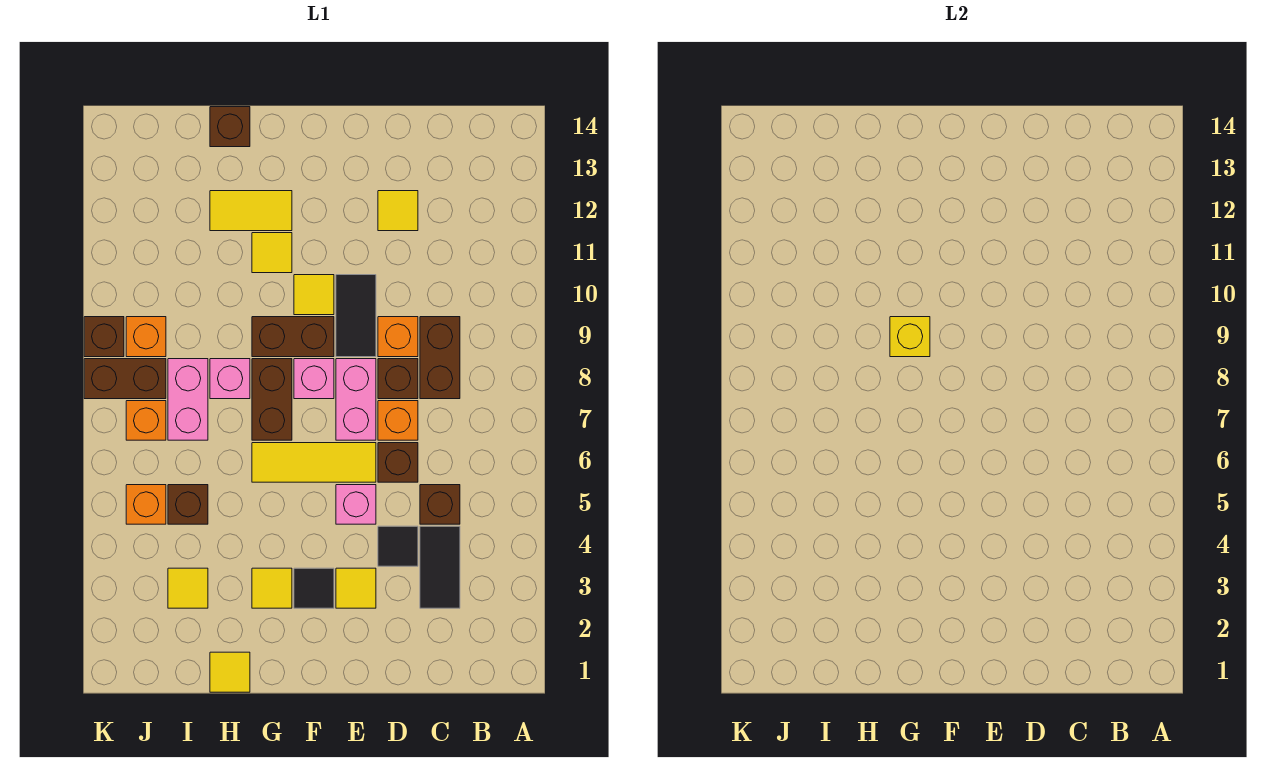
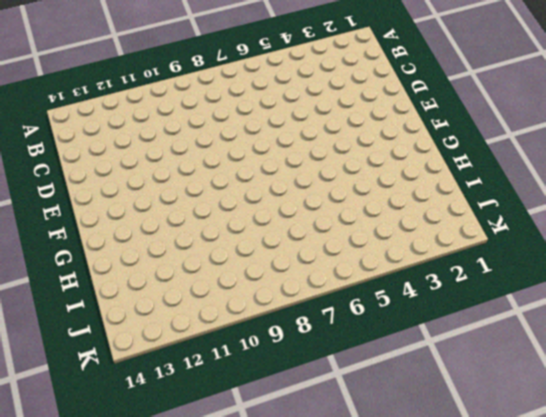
none -> black 1x2 tile [420,526,460,608]
none -> brown 1x1 brick [420,485,460,524]
none -> brown 1x2 brick [420,317,460,399]
none -> black 1x1 tile [378,526,418,566]

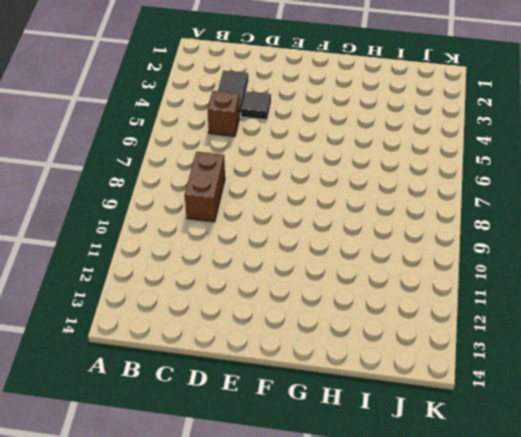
none -> brown 1x1 brick [378,443,418,482]
none -> orange 1x1 brick [378,401,418,440]
none -> brown 1x1 brick [378,359,418,399]
none -> orange 1x1 brick [378,317,418,357]

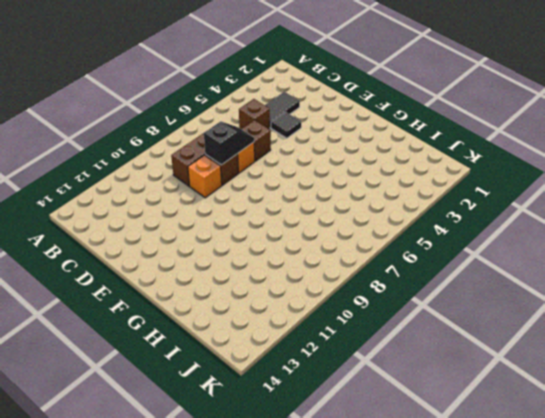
black 1x2 slope [204,121,254,165] -> none
none -> yellow 1x1 tile [378,191,418,231]
none -> yellow 1x1 tile [336,568,376,608]
none -> pink 1x1 brick [336,485,376,524]
none -> yellow 1x3 tile [252,443,376,482]

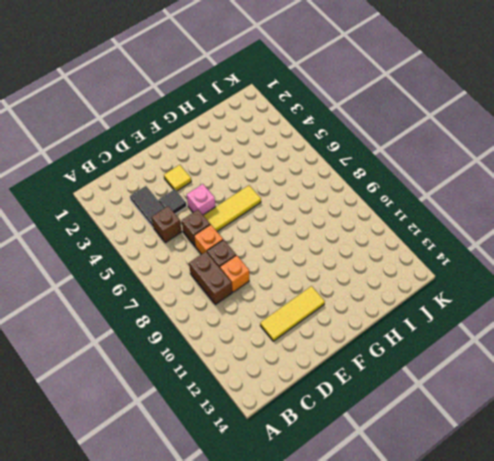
yellow 1x3 tile [260,286,325,341] -> yellow 1x1 tile [378,191,418,231]
none -> pink 1x2 brick [336,359,376,440]
none -> black 1x2 tile [336,275,376,357]
none -> black 1x1 tile [294,568,334,608]
none -> pink 1x1 brick [294,359,334,399]

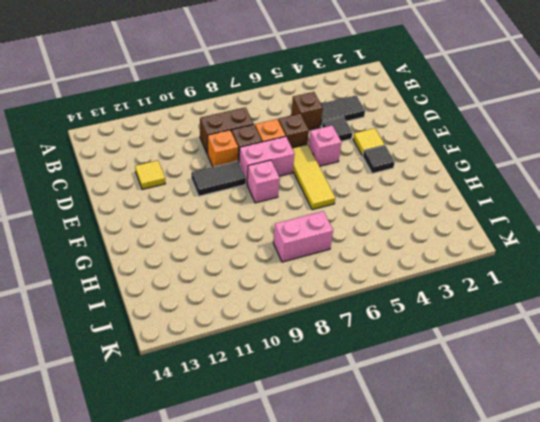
none -> brown 1x2 brick [252,317,334,357]
none -> yellow 1x1 tile [294,275,334,315]
none -> yellow 1x1 tile [252,568,292,608]
none -> brown 1x2 brick [252,359,292,440]

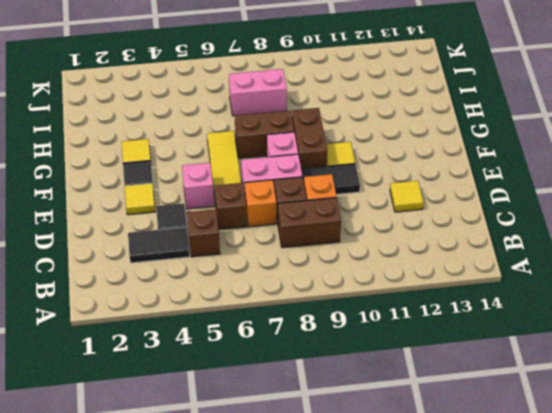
none -> yellow 1x1 tile [252,233,292,273]
none -> yellow 1x2 tile [210,191,292,231]
none -> yellow 1x1 tile [210,652,250,692]
none -> pink 1x1 brick [210,359,250,399]

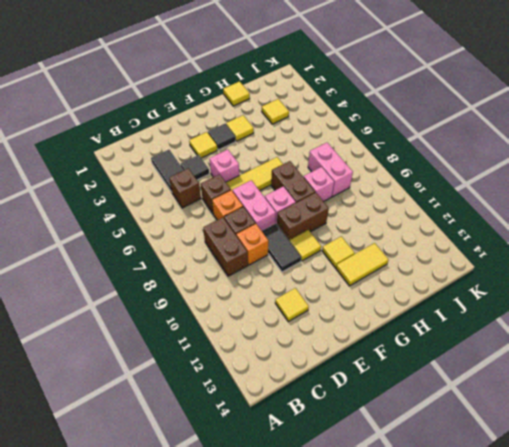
none -> brown 1x1 brick [210,107,250,147]
none -> brown 1x1 brick [168,485,208,524]
none -> orange 1x1 brick [126,485,166,524]
none -> orange 1x1 brick [126,401,166,440]

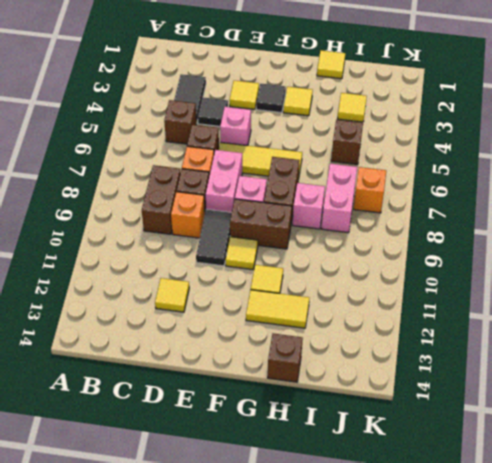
none -> orange 1x1 brick [126,485,166,524]
none -> brown 1x2 brick [84,359,166,399]
none -> orange 1x1 brick [126,317,166,357]
none -> brown 1x1 brick [84,317,124,357]

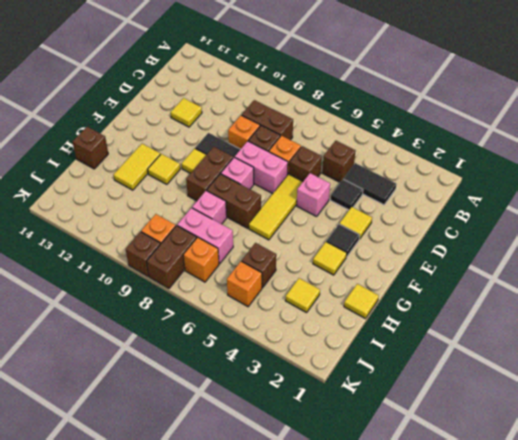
none -> yellow 1x1 brick [890,317,930,357]

